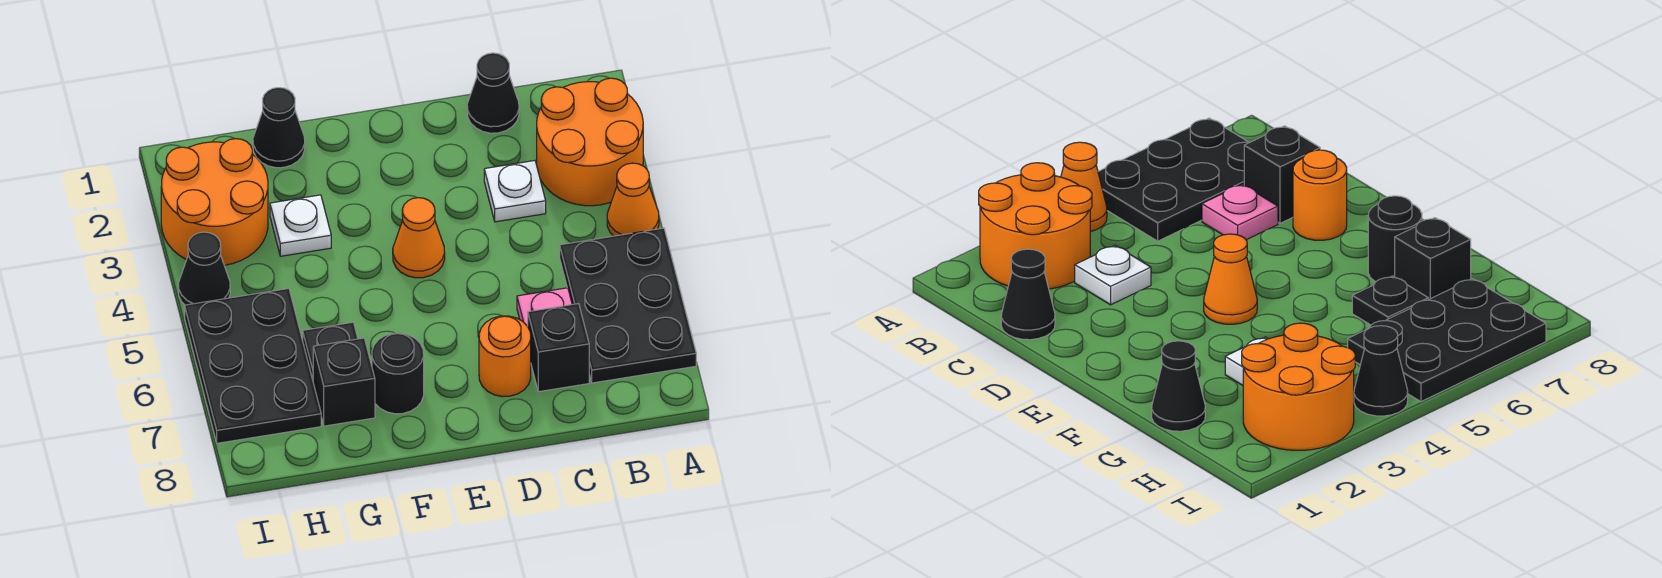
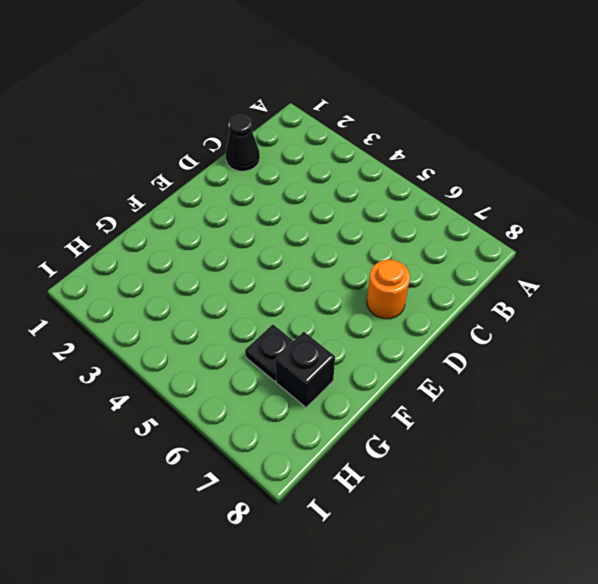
none -> orange 2x2 round brick [537,78,643,206]
none -> orange 1x1 cone [607,163,659,236]
none -> black 2x3 plate [560,228,696,383]

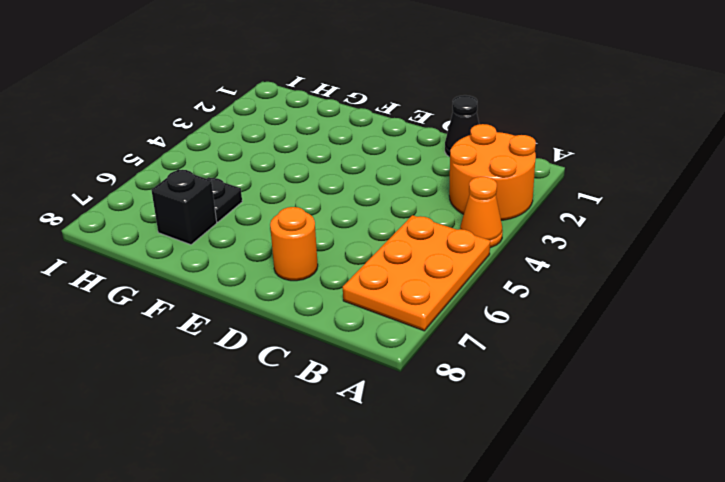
orange 2x3 plate [343,215,490,331] -> black 2x3 plate [560,228,696,383]
none -> white 1x1 plate [484,161,546,222]
none -> pink 1x1 plate [517,288,572,326]
none -> black 1x1 brick [528,304,589,392]

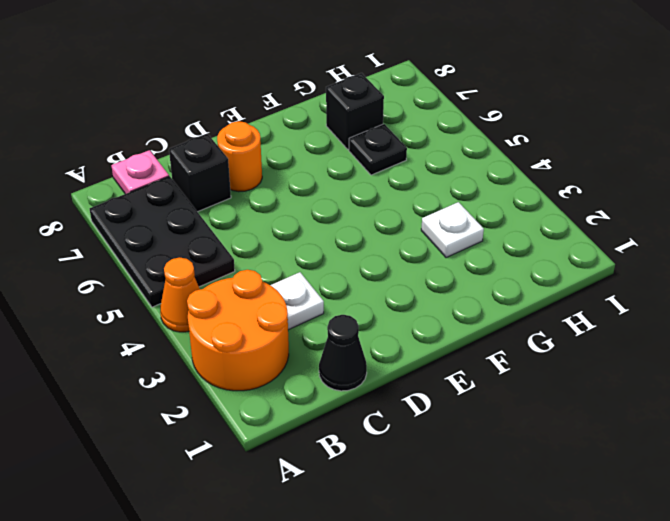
pink 1x1 plate [111,150,169,194] -> pink 1x1 plate moved to [517,288,572,326]
none -> orange 1x1 cone [393,198,445,278]
none -> black 1x1 round brick [372,333,424,414]
none -> black 1x1 cone [253,88,305,168]

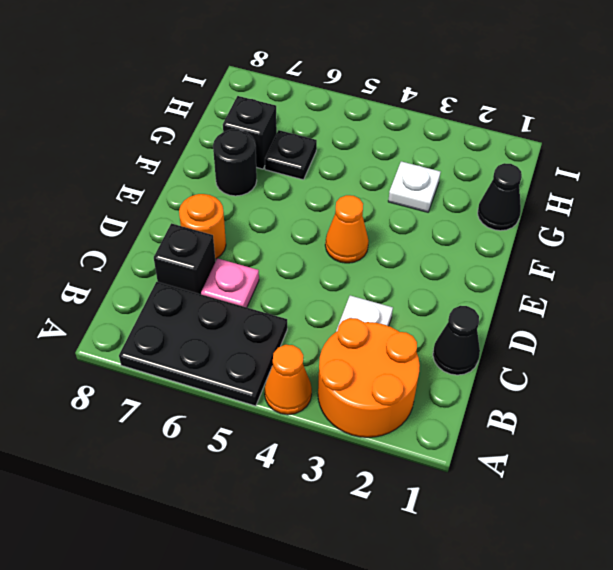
none -> orange 2x2 round brick [161,139,268,265]
none -> black 2x3 plate [185,288,321,443]
none -> black 1x1 cone [178,232,230,305]

